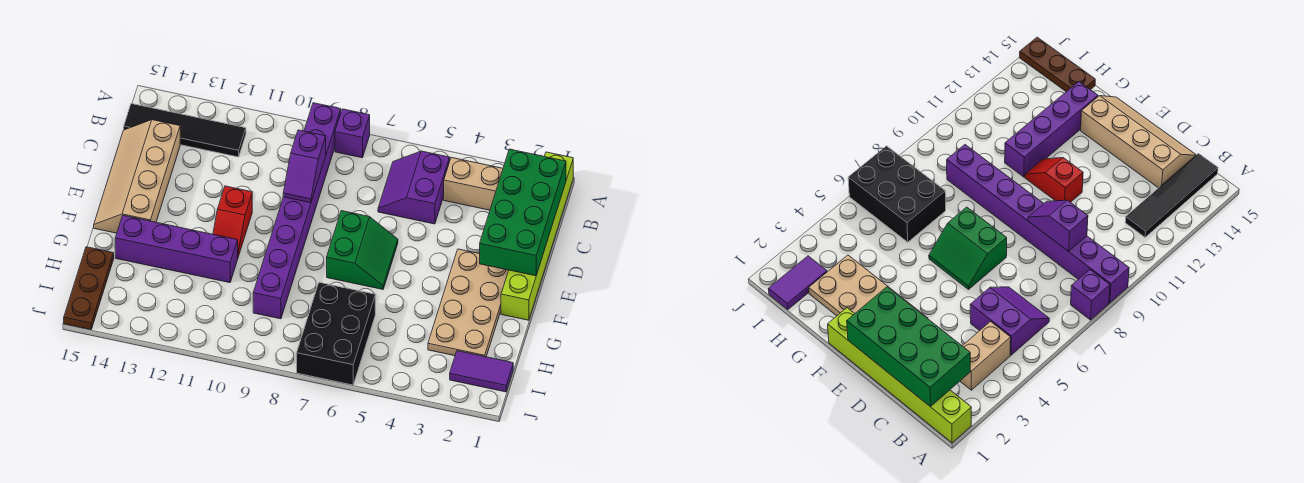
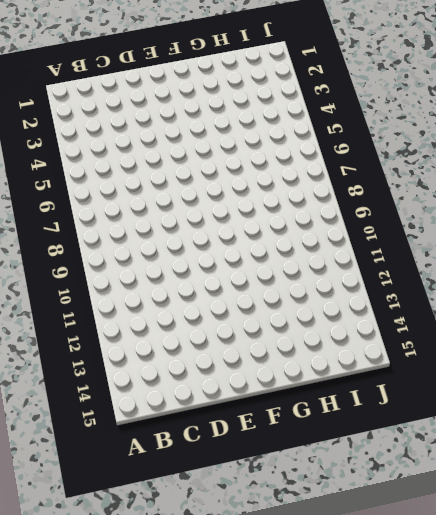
none -> lime 1x6 brick [501,152,573,320]
none -> purple 1x1 brick [335,109,370,158]
none -> purple 1x8 brick [253,103,341,319]

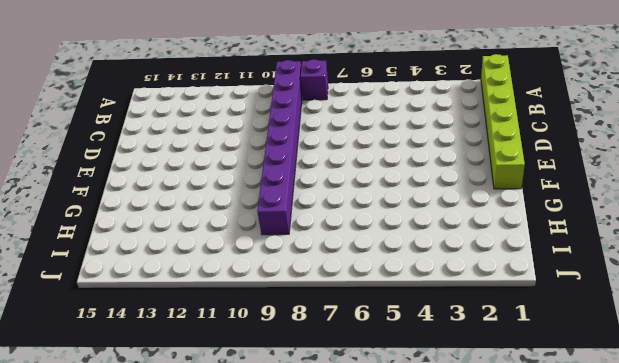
none -> tan 1x2 brick [444,158,503,210]
none -> purple 2x2 slope [378,151,450,224]
none -> black 1x4 tile [124,104,246,157]

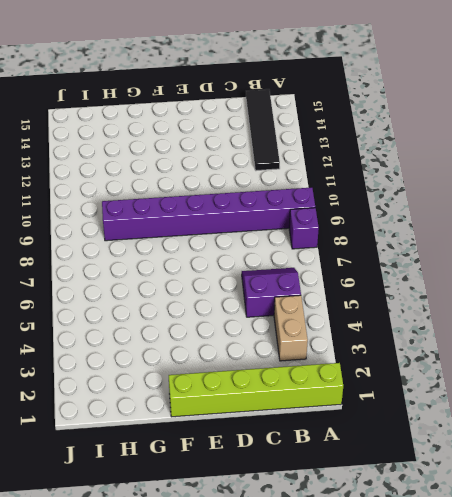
none -> tan 2x4 slope [94,120,180,233]
none -> tan 2x4 plate [428,249,509,357]
none -> green 2x2 slope [327,211,398,289]

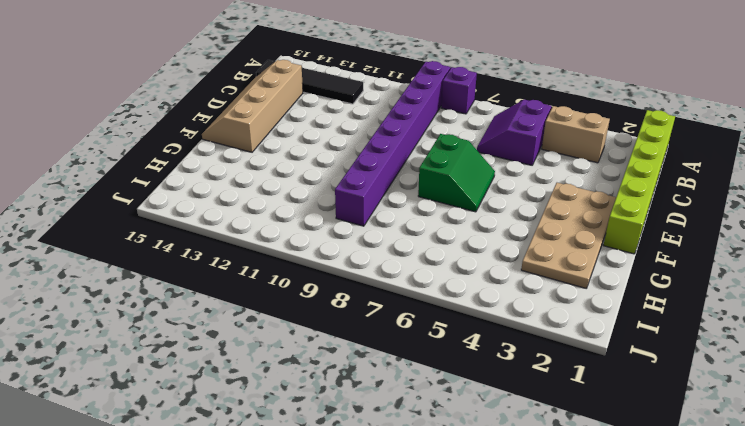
none -> red 1x2 slope [213,186,252,257]
none -> purple 1x4 brick [115,216,238,283]
none -> black 2x3 brick [297,282,375,385]

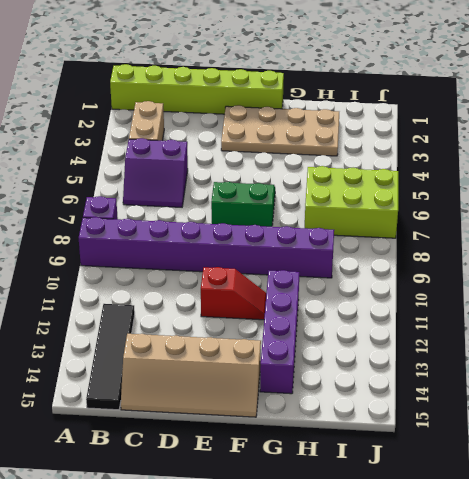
lime 2x3 brick [305,166,398,238] -> black 2x3 brick [297,282,375,385]
none -> brown 1x3 plate [64,247,114,330]
none -> purple 1x2 tile [450,351,513,392]
none -> green 2x4 brick [480,149,566,276]

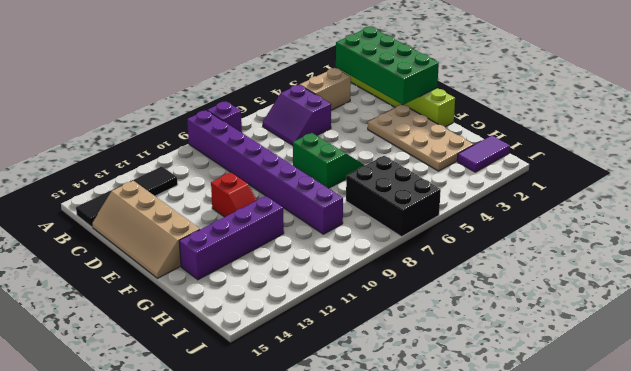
none -> brown 1x3 plate [64,247,114,330]
none -> purple 1x2 slope [283,130,326,203]

